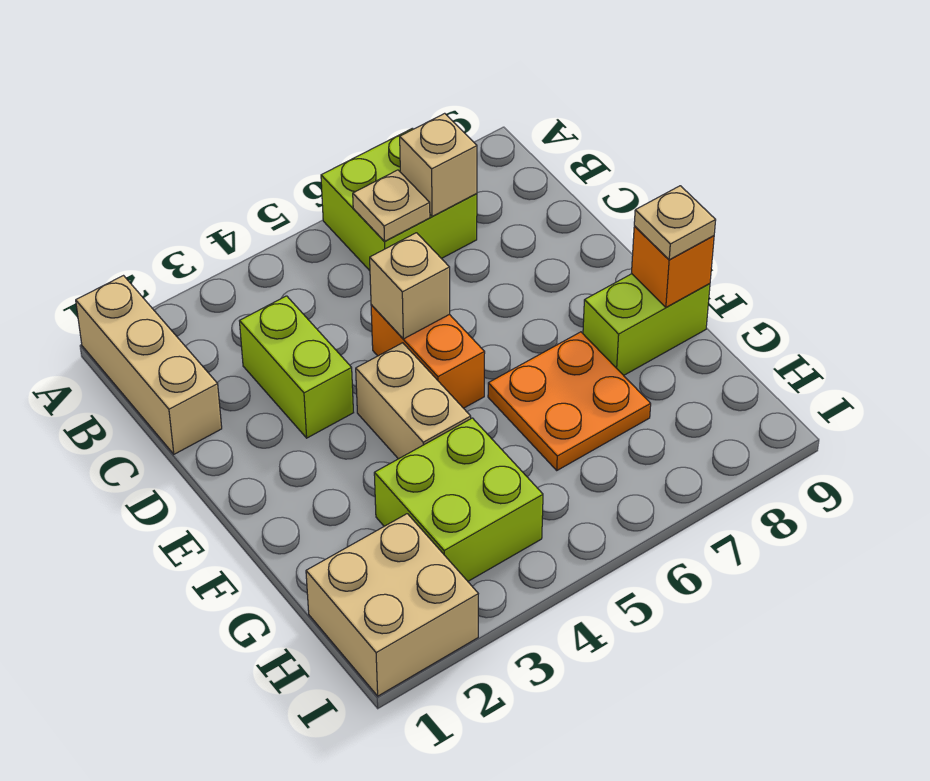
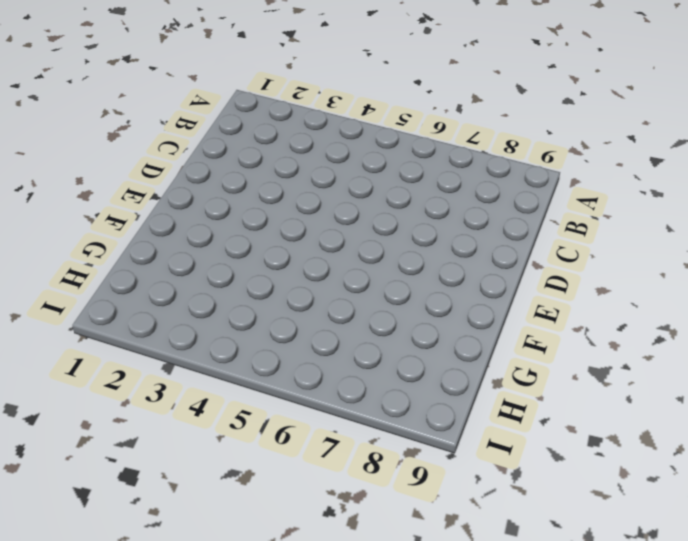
none -> tan 1x3 brick [76,276,222,454]
none -> lime 2x2 brick [321,128,477,271]
none -> lime 1x2 brick [240,296,354,438]

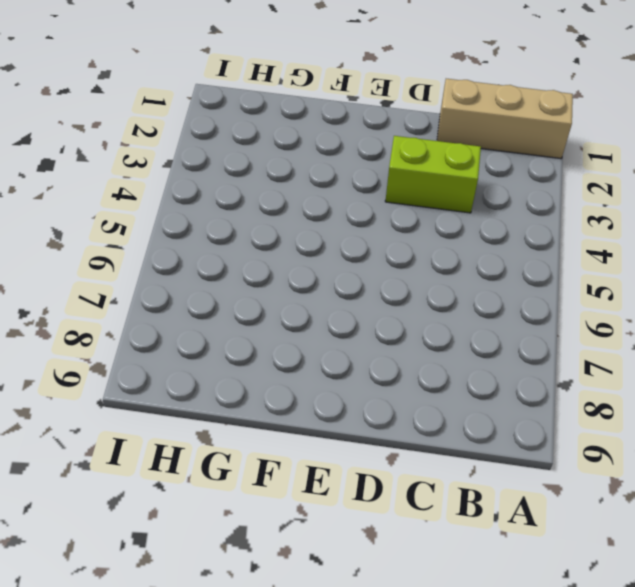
none -> lime 2x2 brick [321,128,477,271]
none -> orange 1x2 brick [371,305,485,408]
none -> tan 1x2 brick [356,343,471,459]

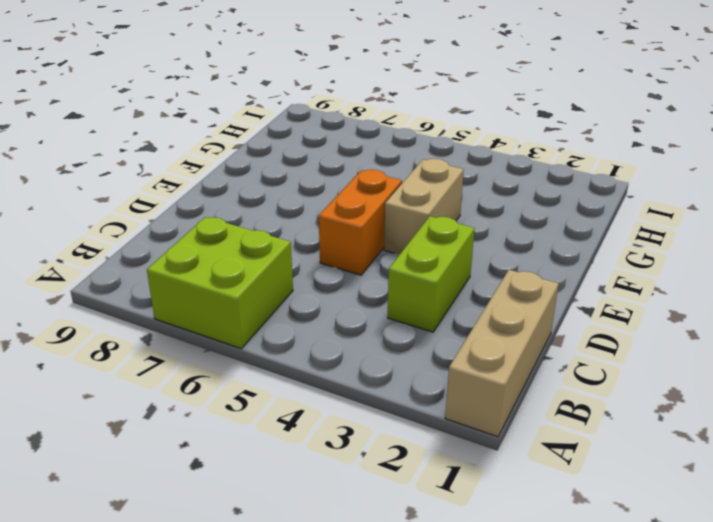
none -> orange 2x2 plate [488,332,651,470]
none -> lime 1x2 brick [583,274,710,375]
none -> lime 2x2 brick [374,418,543,581]

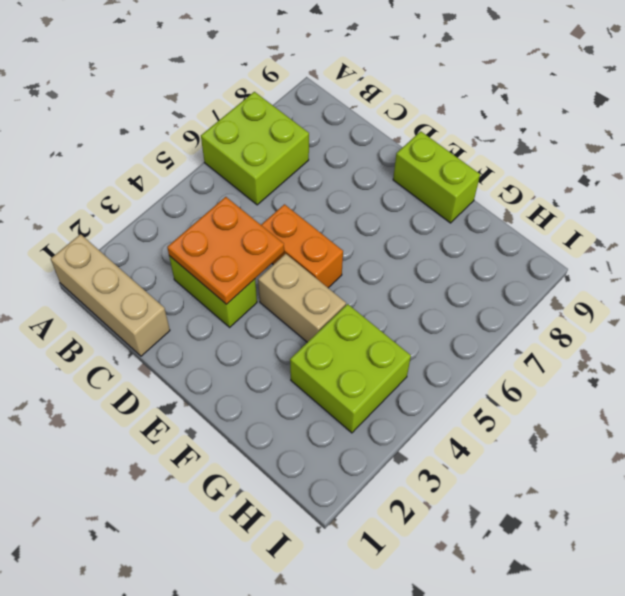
orange 2x2 plate [167,197,284,304] -> orange 2x2 plate moved to [488,332,651,470]
lime 1x2 brick [393,131,480,223] -> lime 1x2 brick turned to [583,274,710,375]
none -> tan 2x2 brick [306,514,478,696]
none -> tan 1x1 plate [353,170,430,241]
none -> tan 1x1 brick [400,113,477,217]

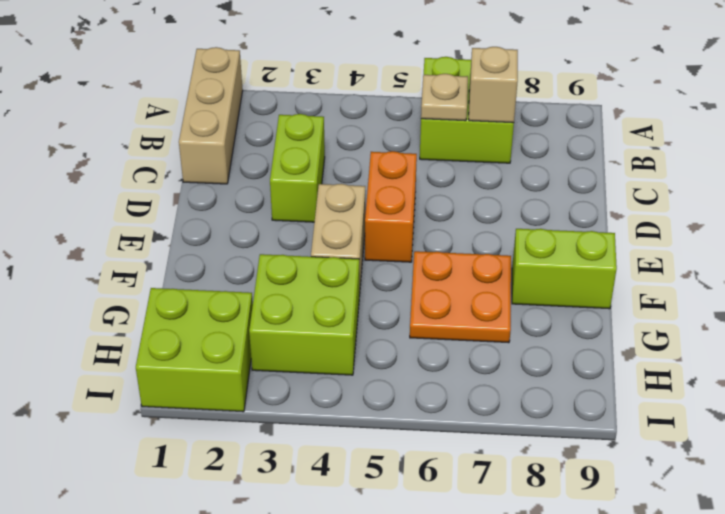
lime 2x2 brick [136,288,253,412] -> tan 2x2 brick [306,514,478,696]
none -> tan 1x1 brick [370,233,450,339]
none -> orange 1x1 brick [632,226,714,307]
none -> tan 1x1 plate [634,186,716,260]

